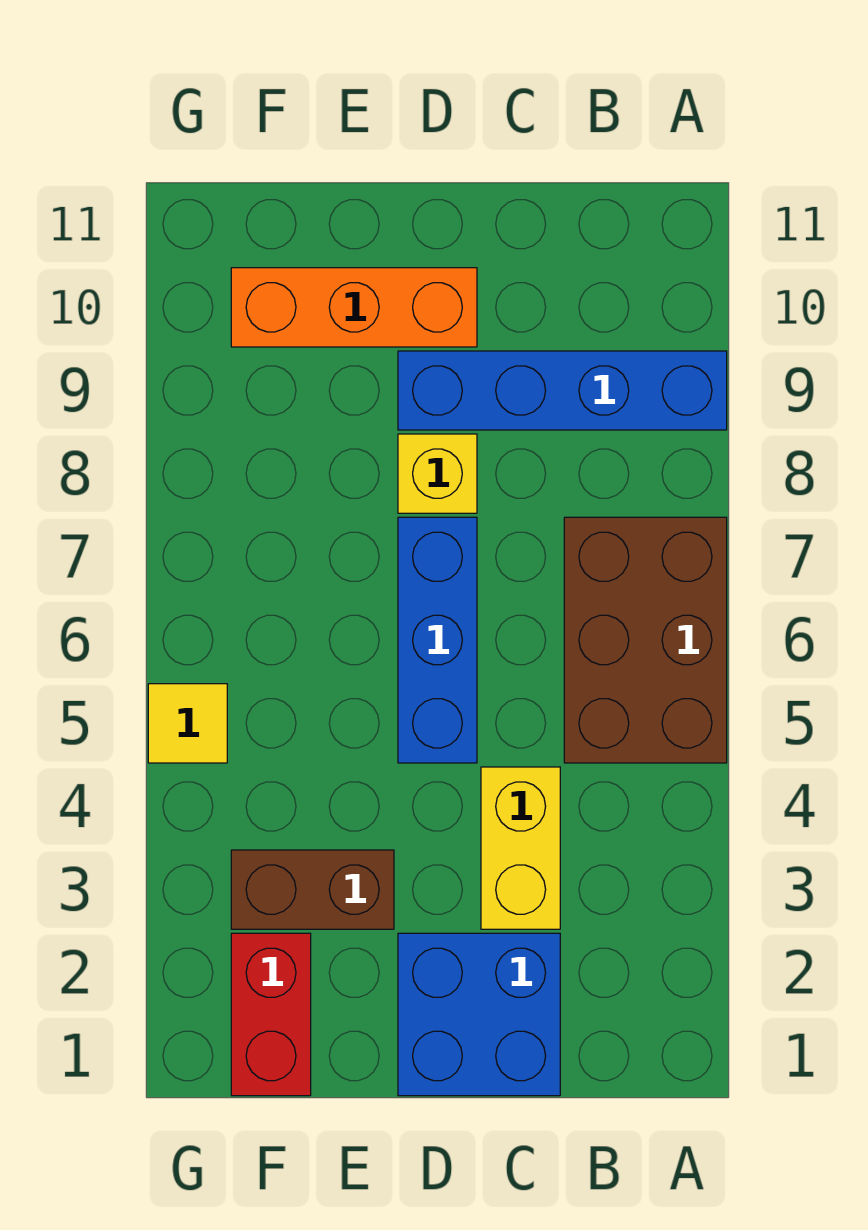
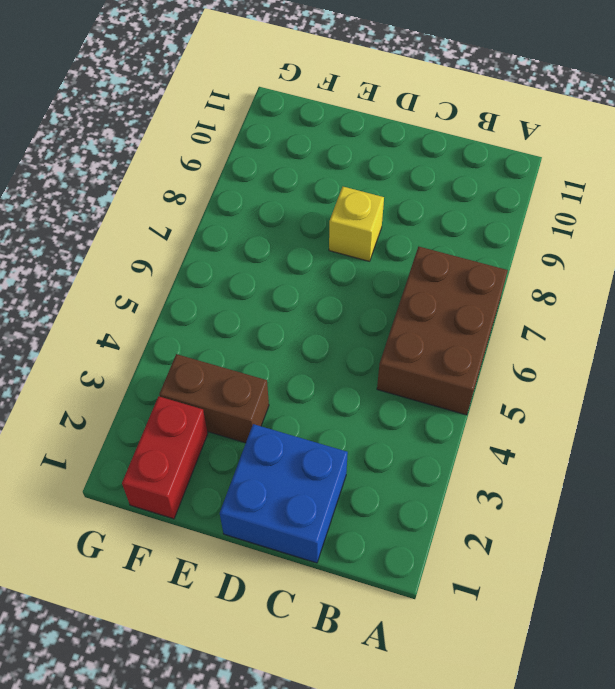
none -> blue 1x4 brick [398,351,727,430]
none -> yellow 1x2 brick [481,767,560,929]

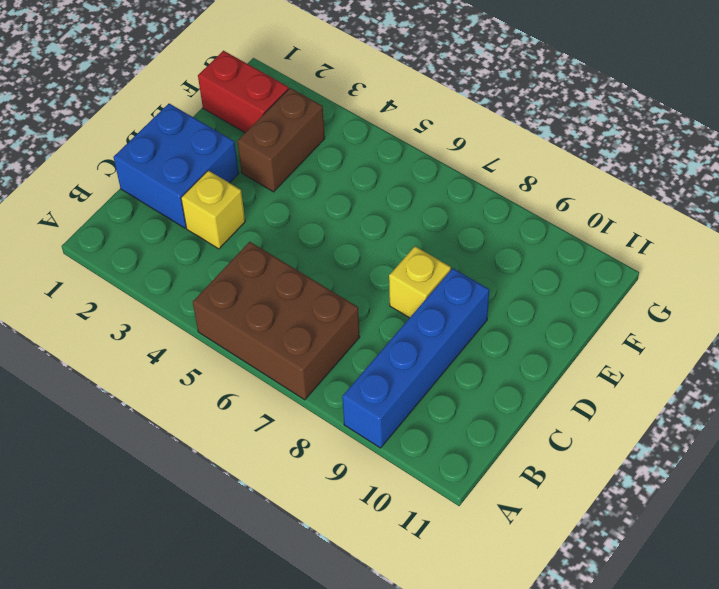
yellow 1x1 brick [181,171,245,249] -> yellow 1x2 brick [481,767,560,929]
none -> blue 1x3 brick [398,517,477,763]
none -> orange 1x3 brick [231,268,477,347]

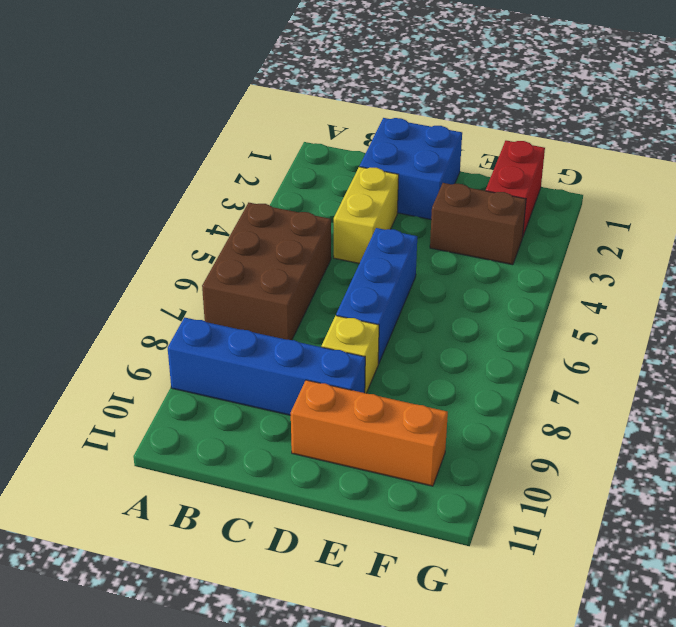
none -> yellow 1x1 tile [148,684,227,763]

